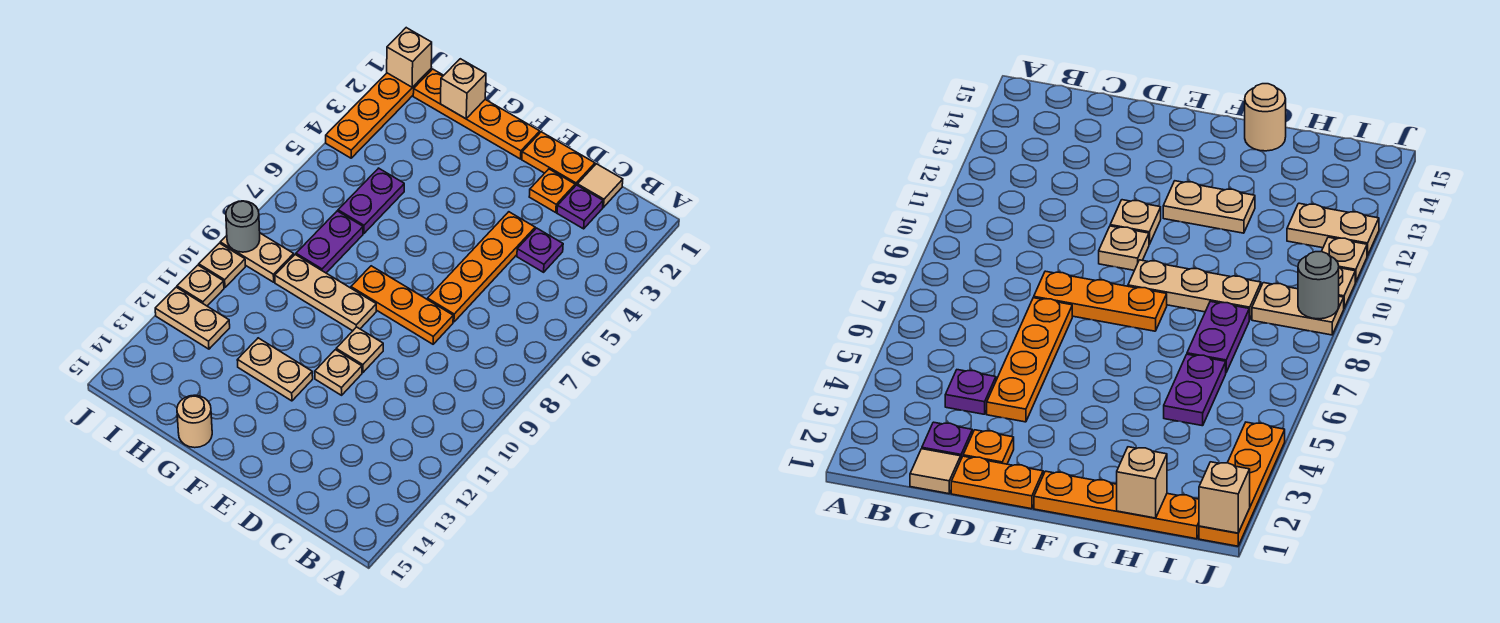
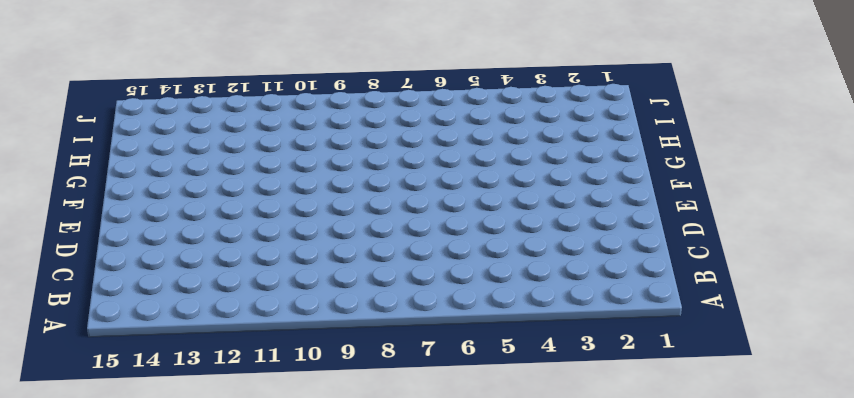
none -> tan 1x1 tile [577,164,623,207]
none -> purple 1x1 plate [557,185,603,229]
none -> purple 1x1 plate [517,228,563,272]

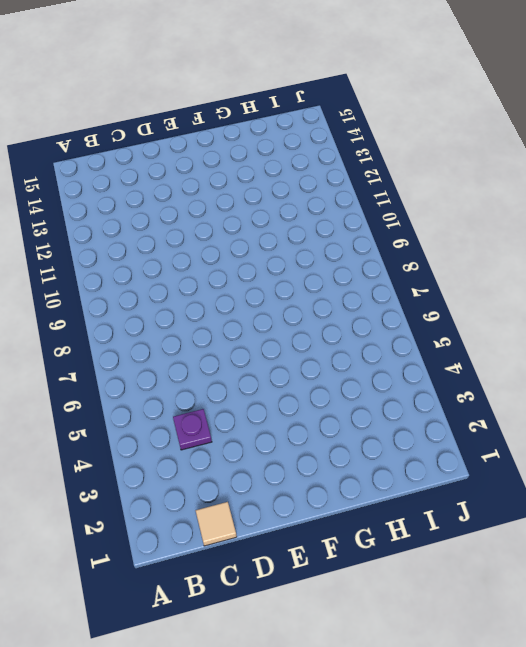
none -> purple 1x1 plate [557,185,603,229]
none -> orange 1x2 plate [522,132,595,186]
none -> orange 1x1 plate [529,169,575,213]

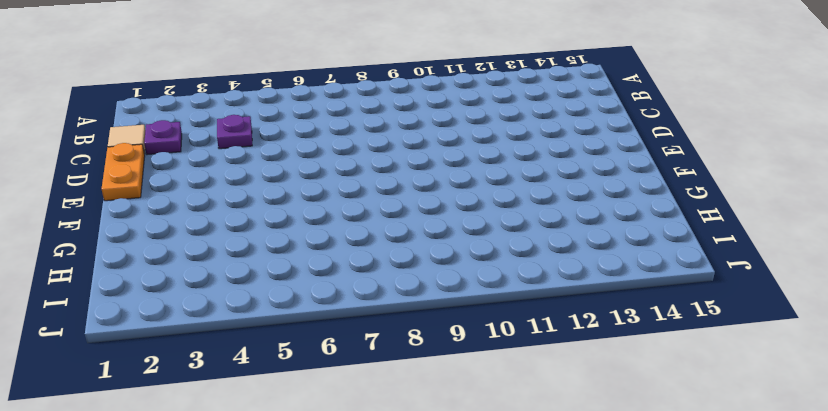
none -> orange 1x1 plate [529,169,575,213]
none -> orange 1x4 plate [428,212,535,322]
none -> orange 1x3 plate [351,266,453,344]

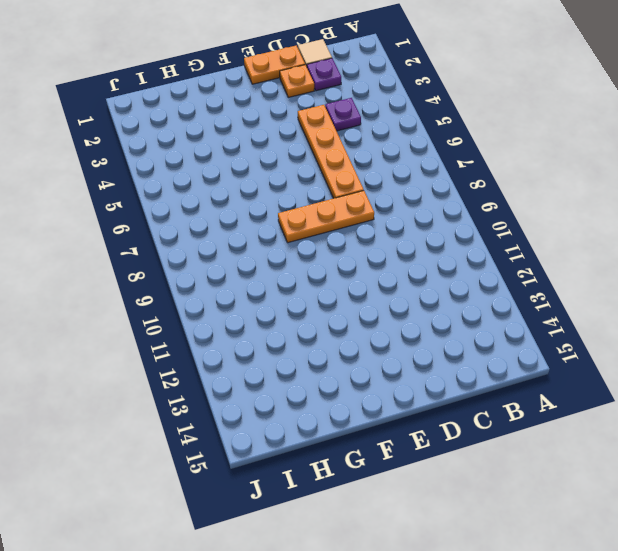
none -> tan 1x1 plate [336,327,383,373]
none -> tan 1x1 plate [315,350,362,395]
none -> orange 1x4 plate [413,69,540,159]

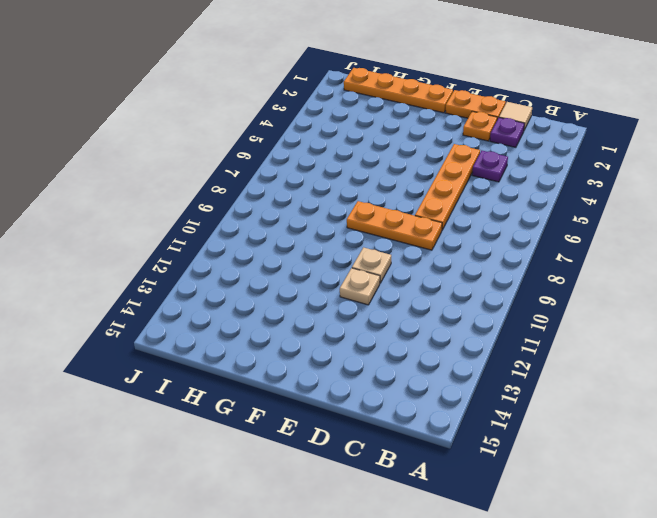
none -> tan 1x3 plate [275,255,376,331]
none -> tan 1x2 plate [237,338,313,401]
none -> tan 1x1 round brick [177,395,212,448]

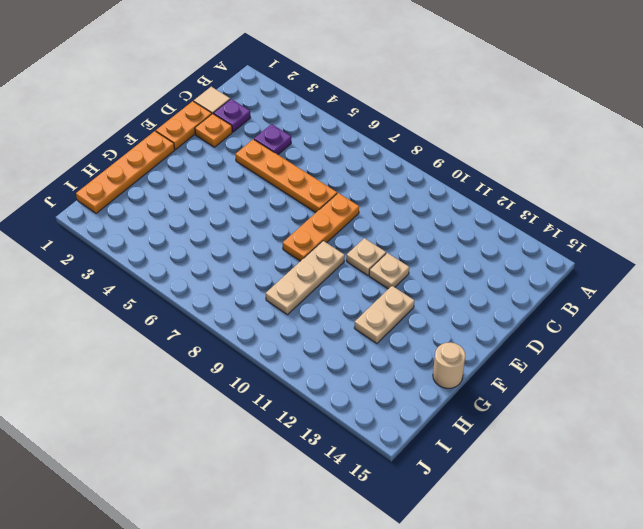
none -> purple 1x2 plate [338,168,404,233]
none -> purple 1x2 plate [296,211,363,273]
none -> tan 1x2 plate [220,233,294,282]

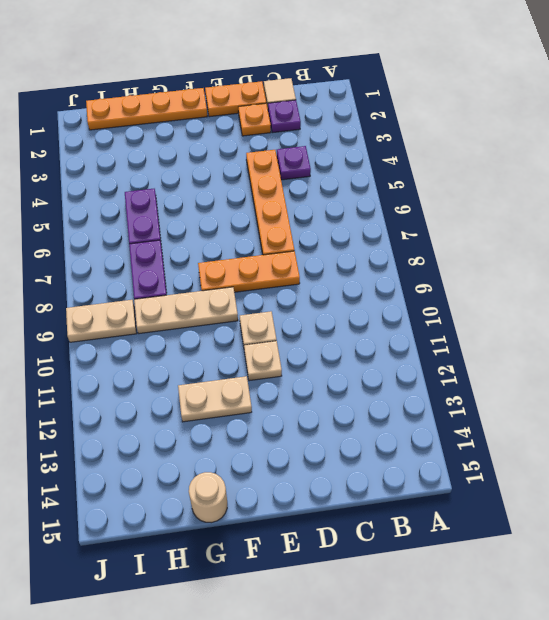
none -> tan 1x2 plate [155,287,230,349]
none -> orange 1x4 plate [326,69,431,158]
none -> tan 1x1 plate [199,243,245,288]

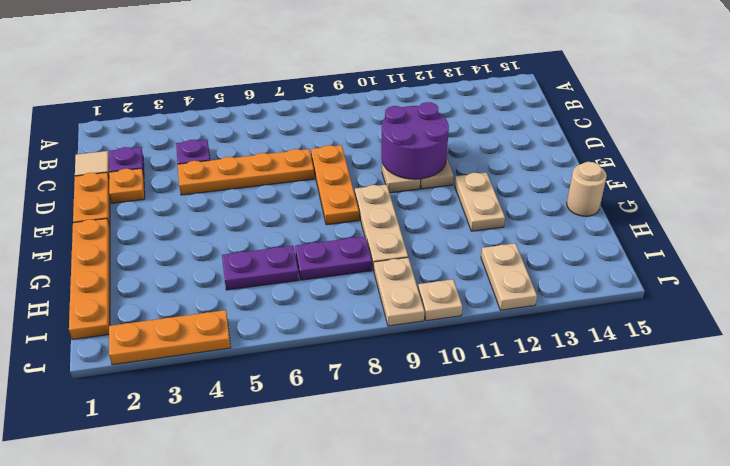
purple 2x2 round brick [381,102,449,179] -> none
orange 1x3 plate [109,310,231,365] -> orange 1x4 plate [326,69,431,158]
none -> tan 1x1 plate [177,265,224,306]
none -> tan 1x1 brick [441,59,486,119]
none -> tan 1x1 brick [387,28,432,87]

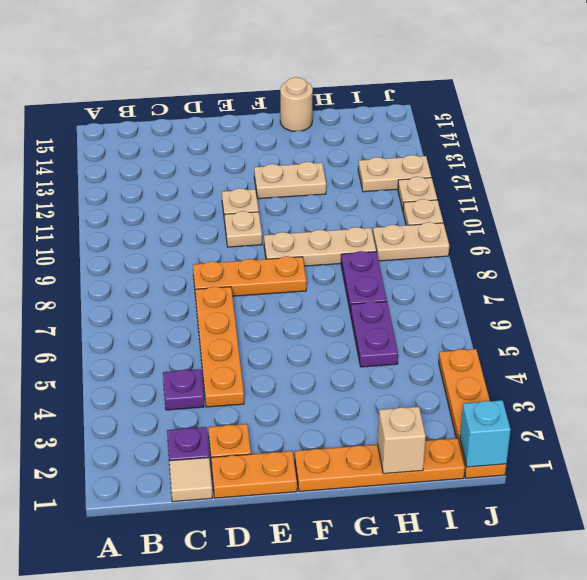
cyan 1x1 brick [460,400,511,467] -> tan 1x1 brick [387,28,432,87]
none -> grey 1x1 round brick [226,201,260,252]

